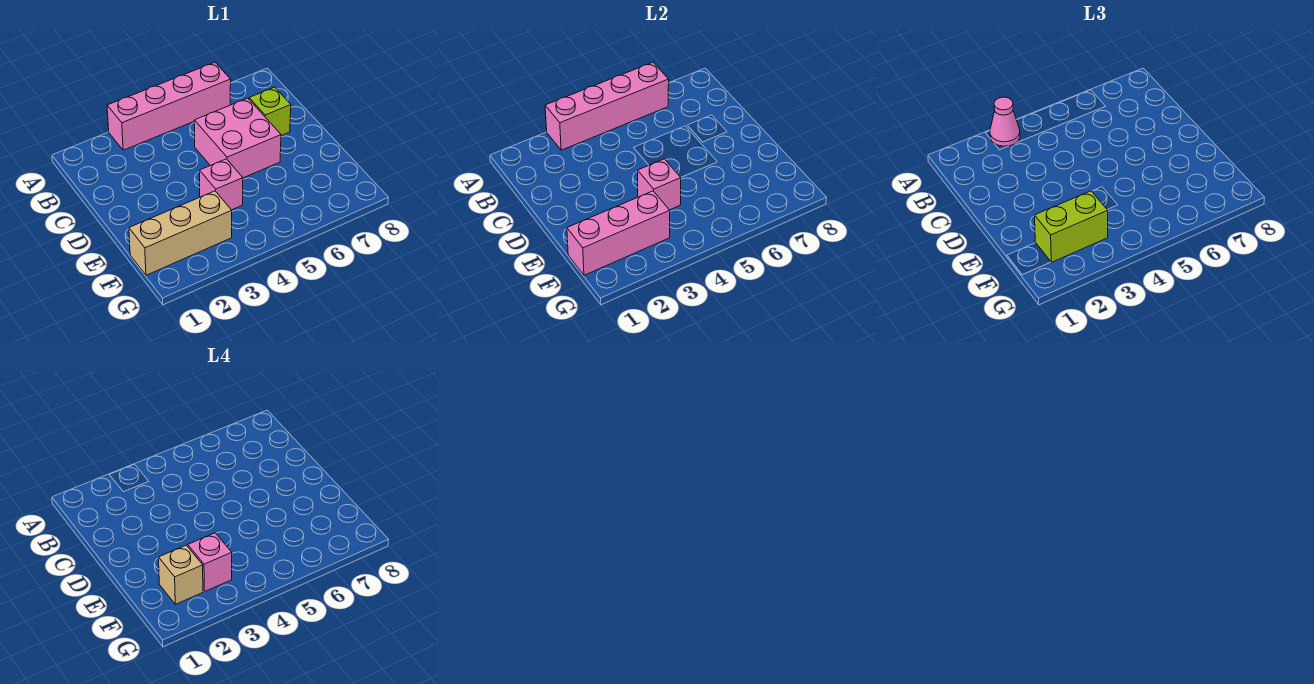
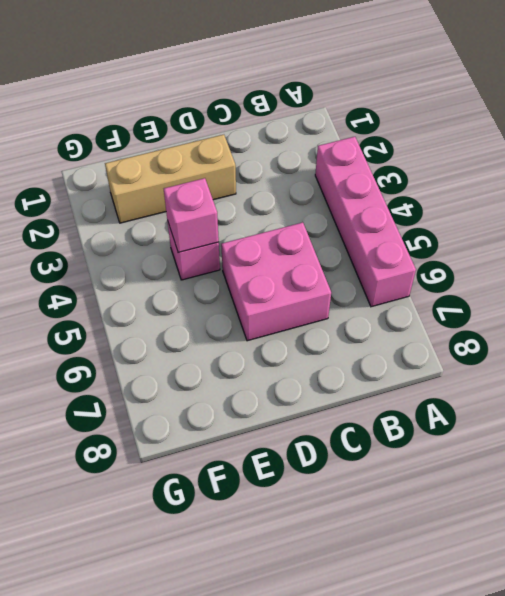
tan 1x3 brick [105,135,236,223] -> tan 1x3 brick turned to [129,191,232,275]
none -> lime 1x1 brick [249,87,291,136]
none -> pink 1x4 brick [545,62,669,150]
none -> pink 1x3 brick [567,191,670,275]

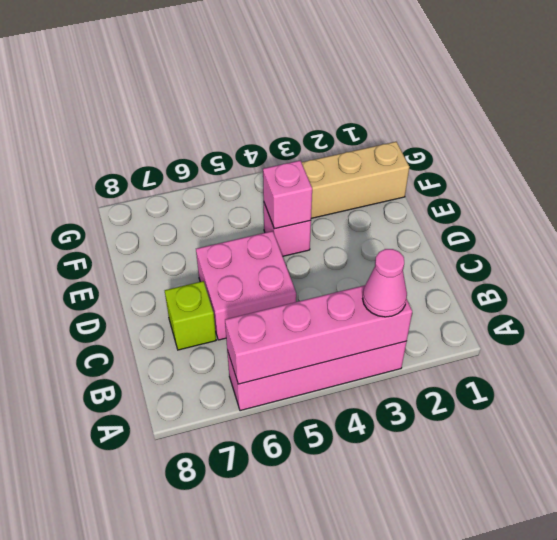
none -> pink 1x3 brick [567,191,670,275]
none -> lime 1x2 brick [1035,191,1108,262]
none -> tan 1x1 brick [159,545,203,604]

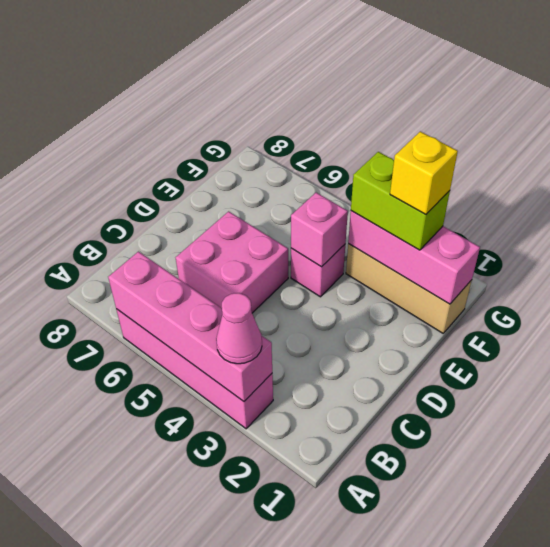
yellow 1x1 brick [390,131,458,215] -> tan 1x1 brick [159,545,203,604]
none -> lime 1x1 brick [249,87,291,136]
none -> pink 1x1 brick [188,533,232,592]

